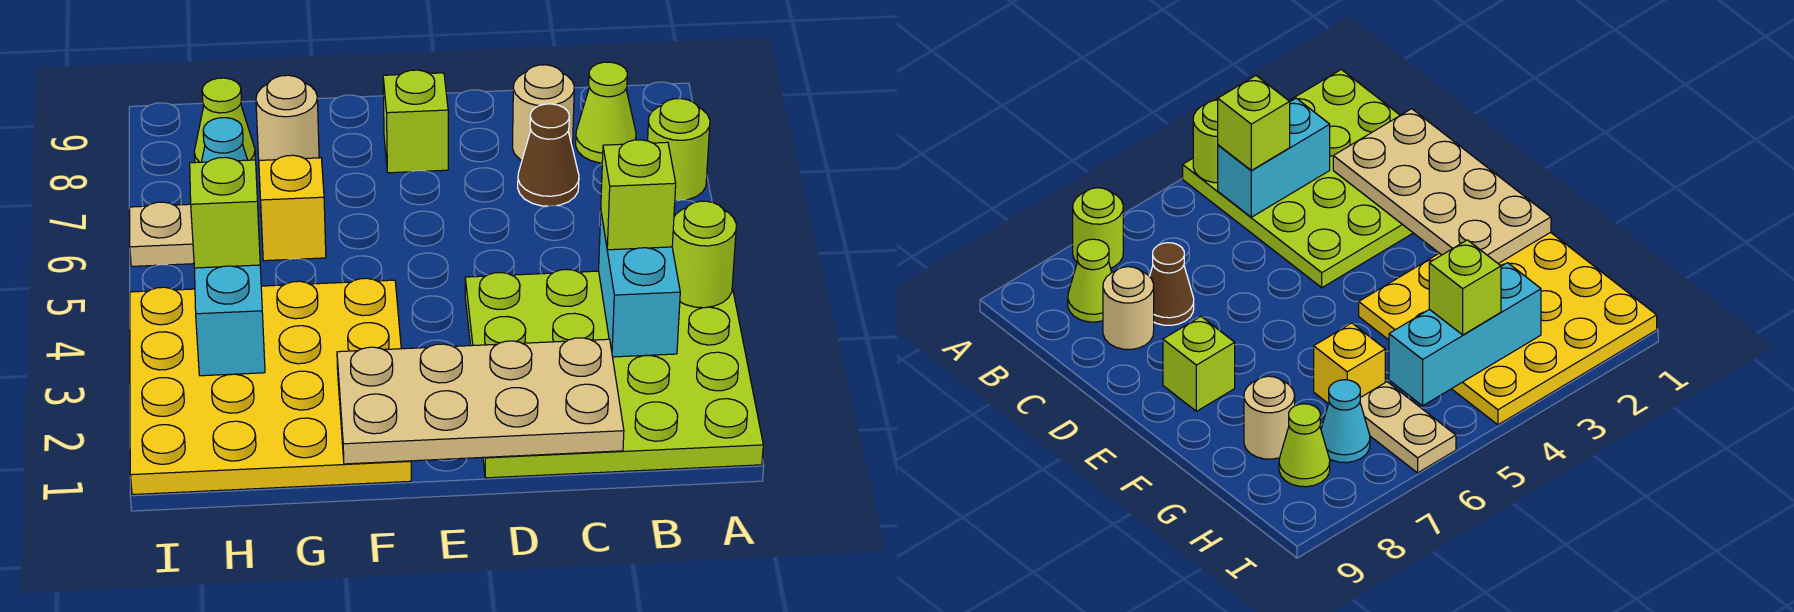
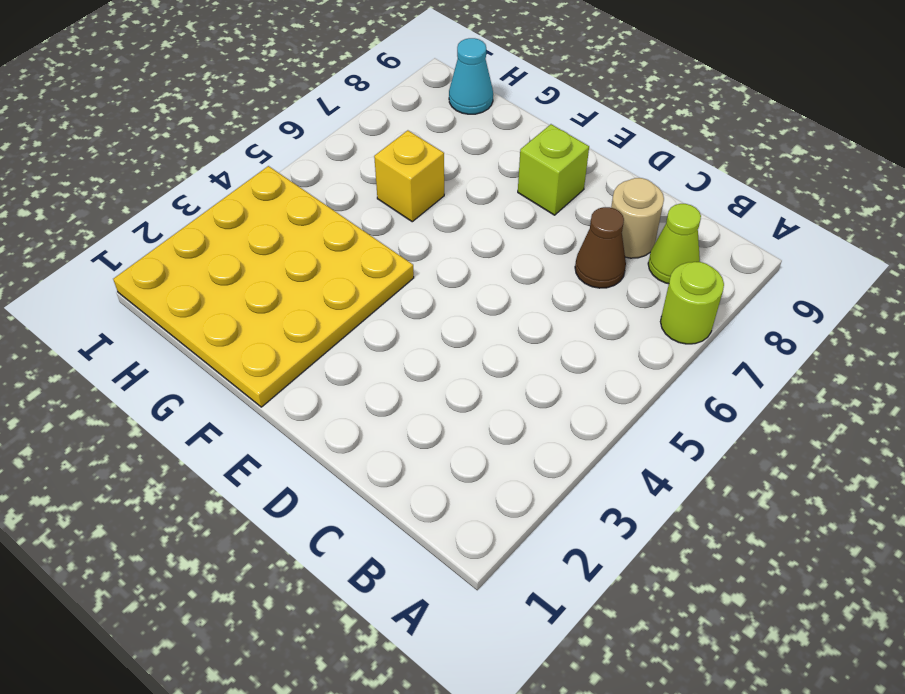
cyan 1x1 cone [449,38,493,114] -> cyan 1x1 cone moved to [202,118,247,162]
none -> lime 4x4 plate [465,270,763,478]
none -> tan 1x1 round brick [256,75,319,160]
none -> tan 1x2 plate [130,202,194,266]

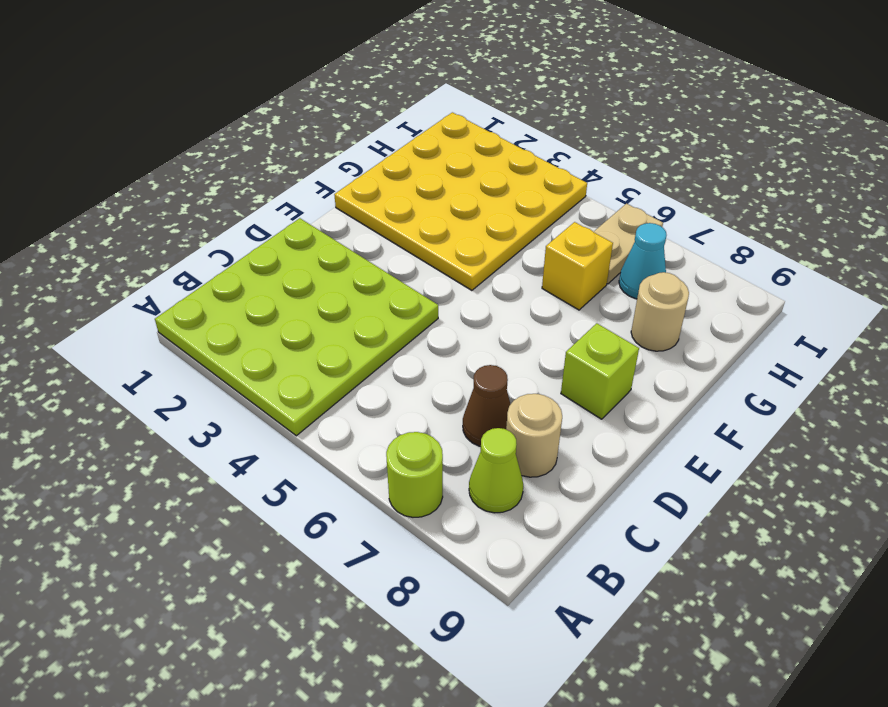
none -> lime 1x1 cone [194,78,255,163]
none -> lime 1x1 round brick [672,201,736,308]
none -> cyan 1x2 brick [599,213,680,357]

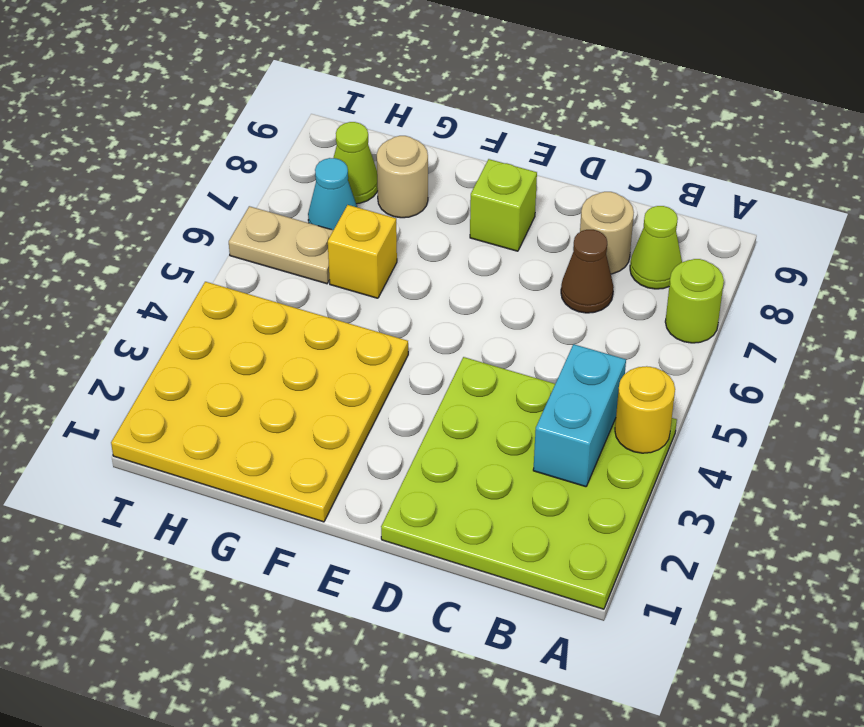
yellow 1x1 round brick [615,366,675,453] -> lime 1x1 round brick [672,201,736,308]
none -> tan 2x4 plate [337,338,624,464]
none -> cyan 1x3 brick [195,265,265,376]
none -> lime 1x1 brick [601,140,676,250]

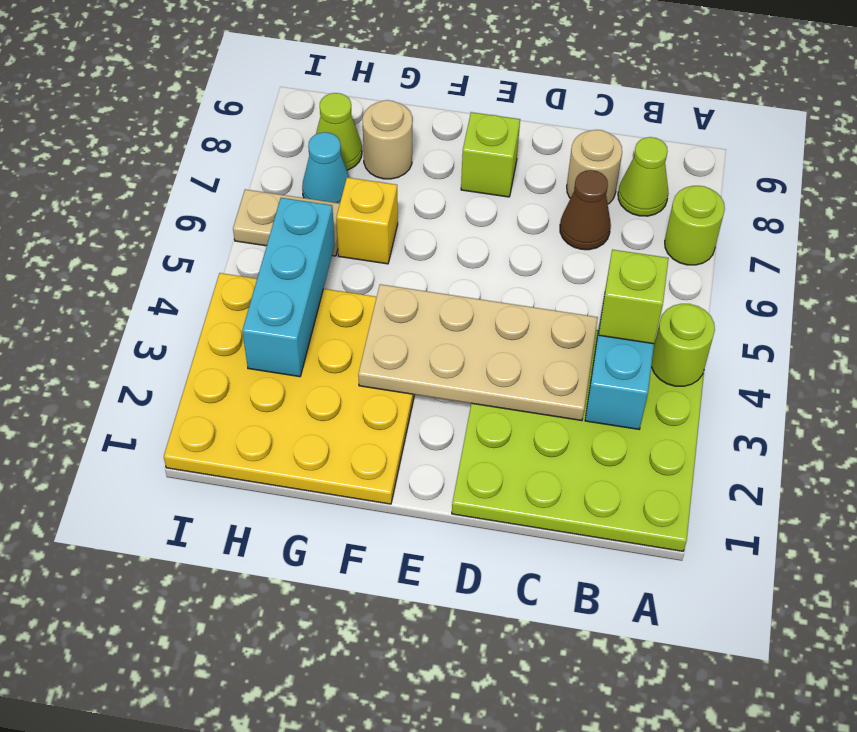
tan 2x4 plate [358,284,598,421] -> tan 2x4 plate moved to [337,338,624,464]
none -> lime 1x1 brick [190,157,260,268]

